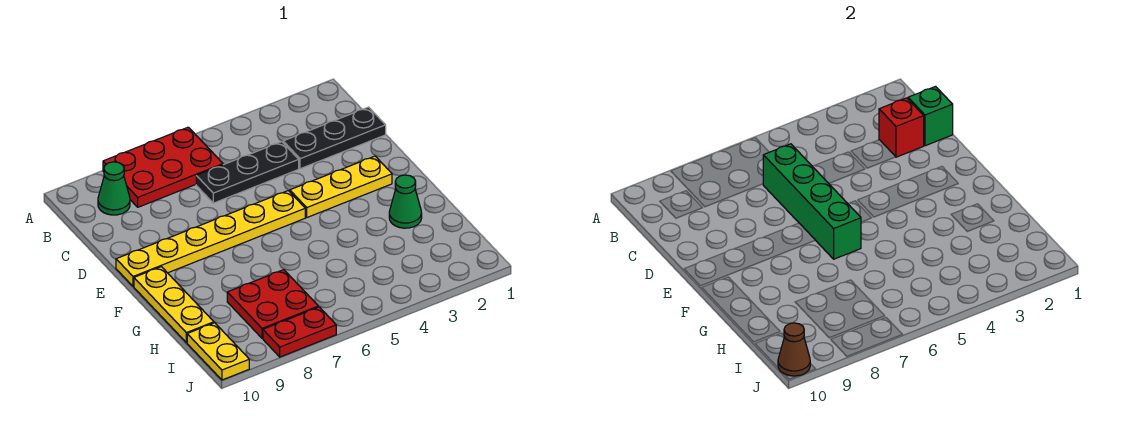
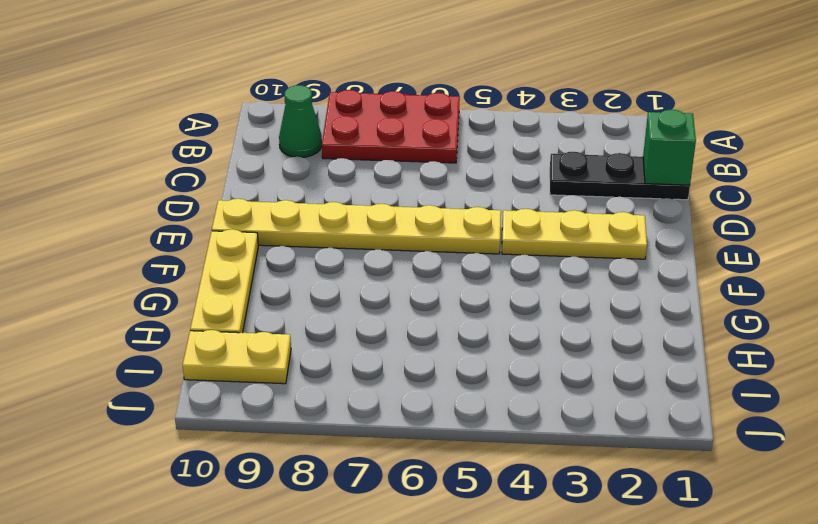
yellow 1x2 plate [183,330,291,384] -> yellow 1x2 plate turned to [187,323,249,380]
none -> black 1x3 plate [196,142,299,203]
none -> green 1x1 cone [389,175,422,228]
none -> red 2x2 plate [227,270,318,338]

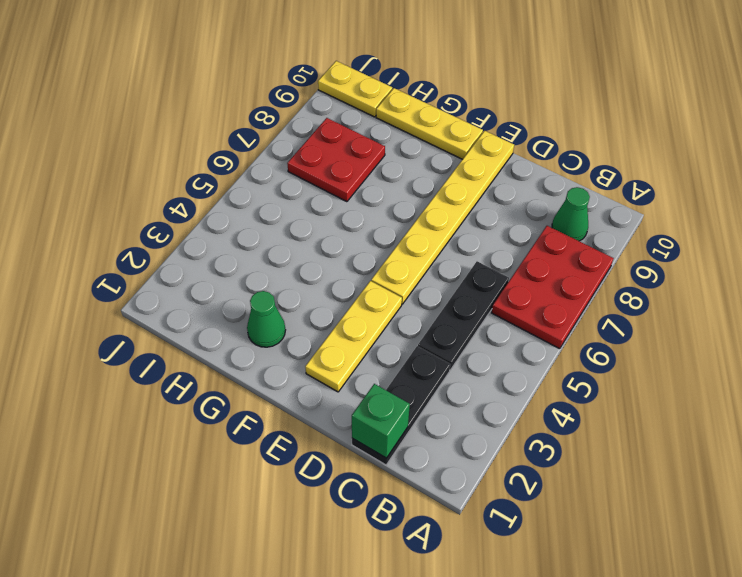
none -> red 1x2 plate [263,307,336,357]
none -> red 1x1 brick [879,98,924,157]
none -> green 1x4 brick [763,144,861,259]

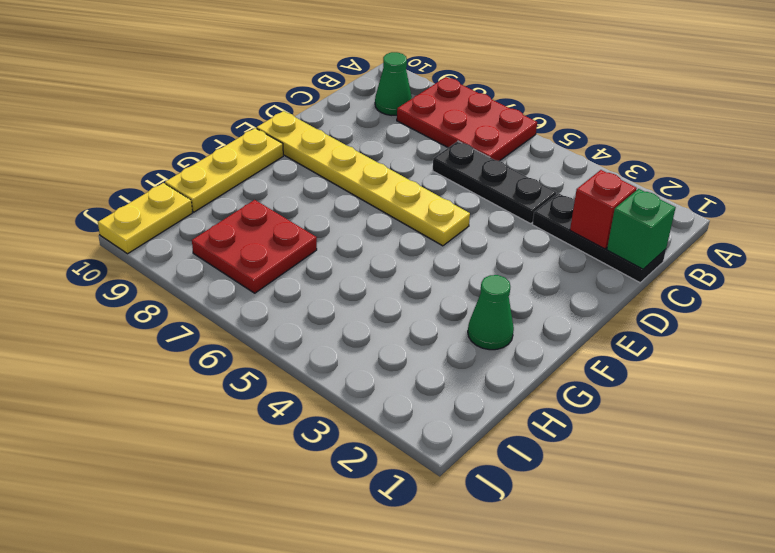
none -> yellow 1x3 plate [290,156,392,217]
none -> red 1x2 plate [263,307,336,357]
none -> green 1x4 brick [763,144,861,259]

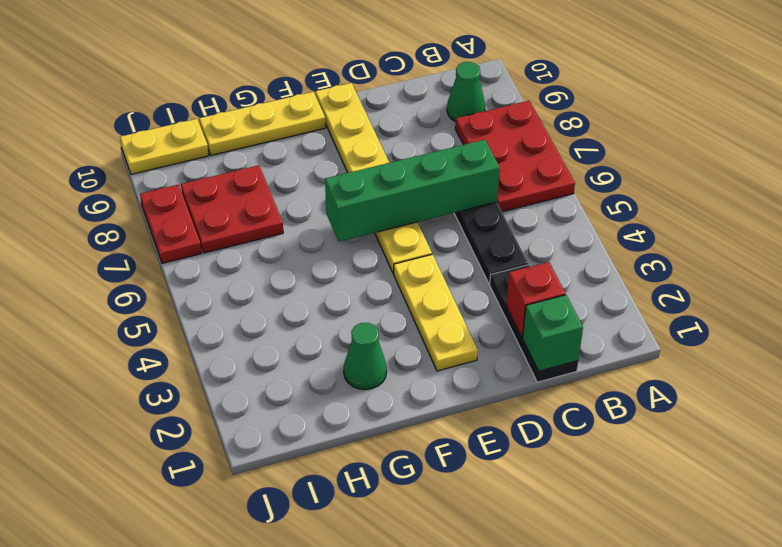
none -> brown 1x1 cone [778,323,810,376]

